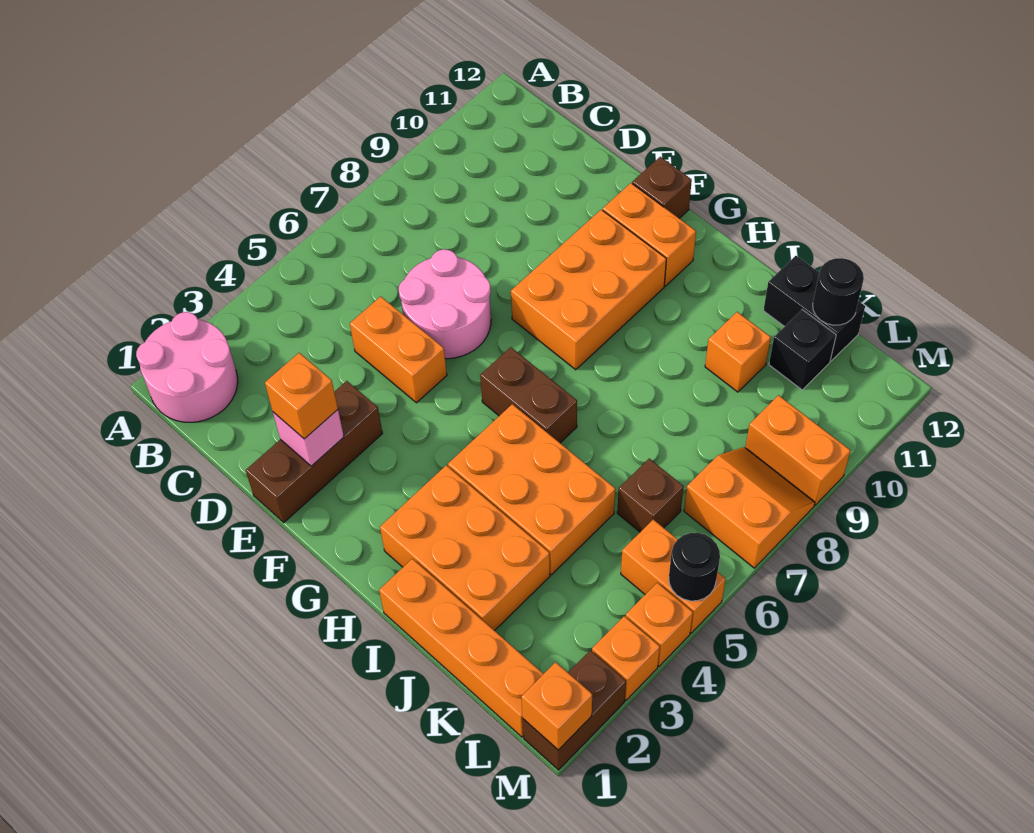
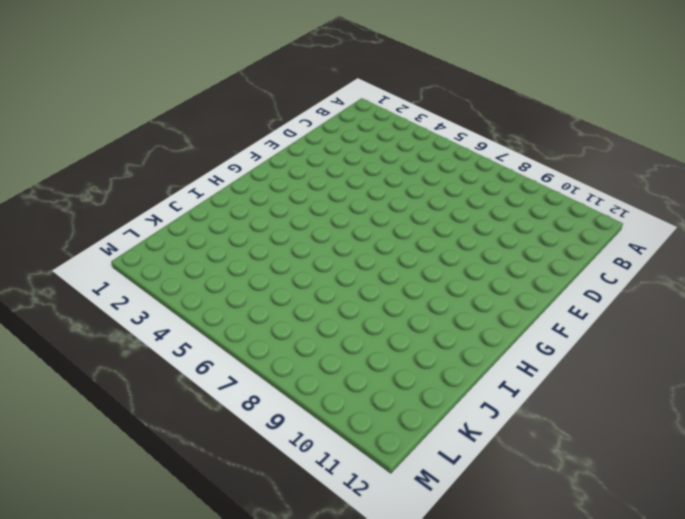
none -> pink 2x2 round brick [136,312,238,422]
none -> orange 1x2 brick [350,296,447,403]
none -> pink 2x2 round brick [399,249,491,359]

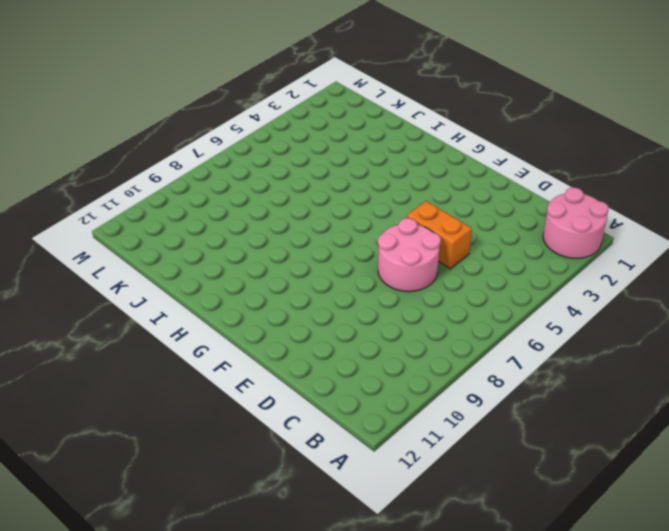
none -> brown 1x3 brick [246,381,382,523]
none -> orange 2x3 brick [511,210,666,370]
none -> orange 1x2 brick [603,183,696,286]

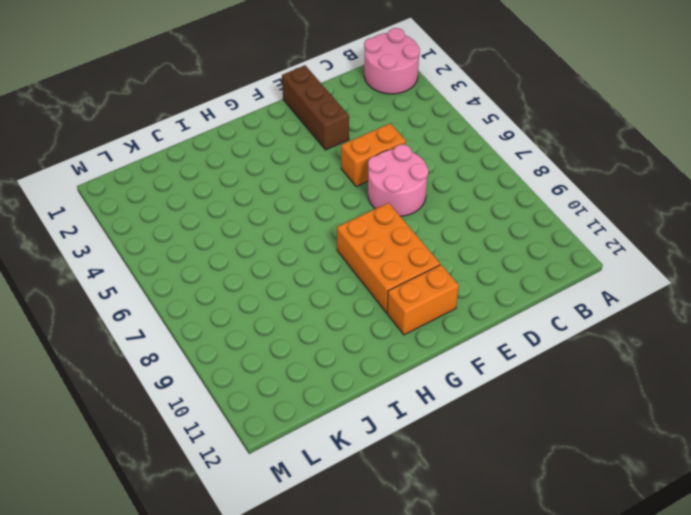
none -> brown 1x1 brick [632,157,692,218]
none -> brown 1x2 brick [480,347,577,443]
none -> orange 2x3 brick [380,465,550,631]

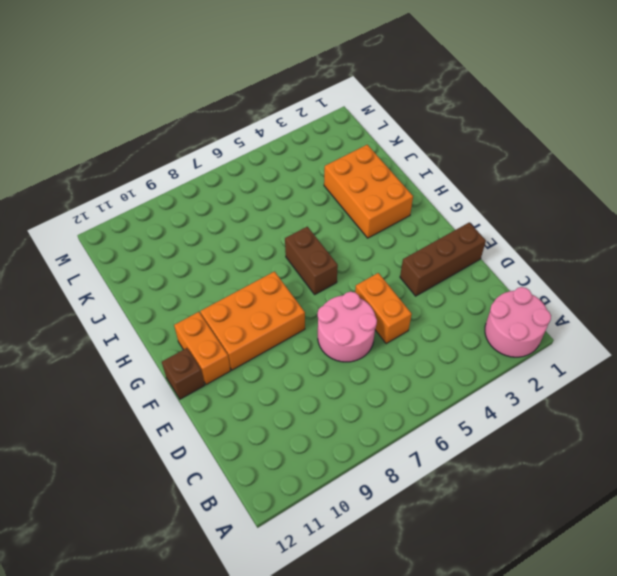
none -> orange 2x3 brick [448,404,615,575]
none -> orange 1x4 brick [379,559,543,737]
none -> orange 1x1 brick [705,312,771,392]

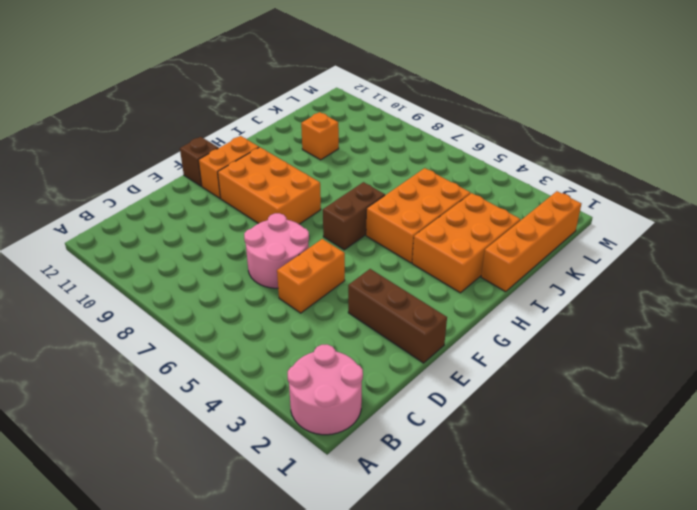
none -> black 1x2 brick [763,256,865,361]
none -> brown 1x1 brick [617,459,684,532]
none -> black 1x1 brick [769,310,836,390]

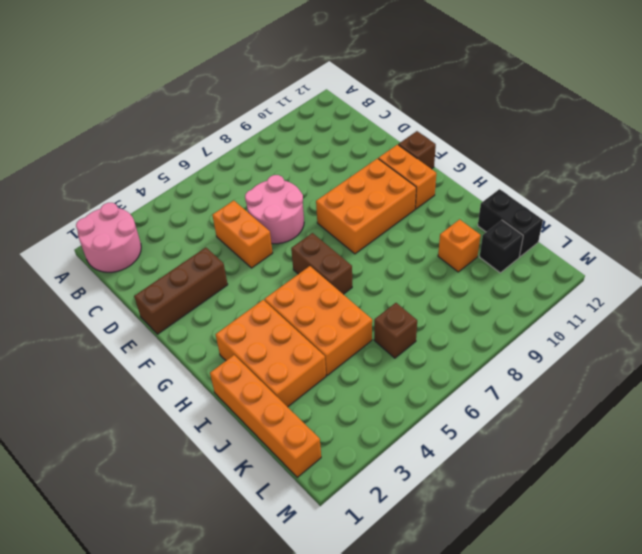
none -> orange 1x2 brick [621,519,726,633]
none -> orange 2x2 slope [684,447,815,568]
none -> orange 1x2 brick [745,395,850,505]

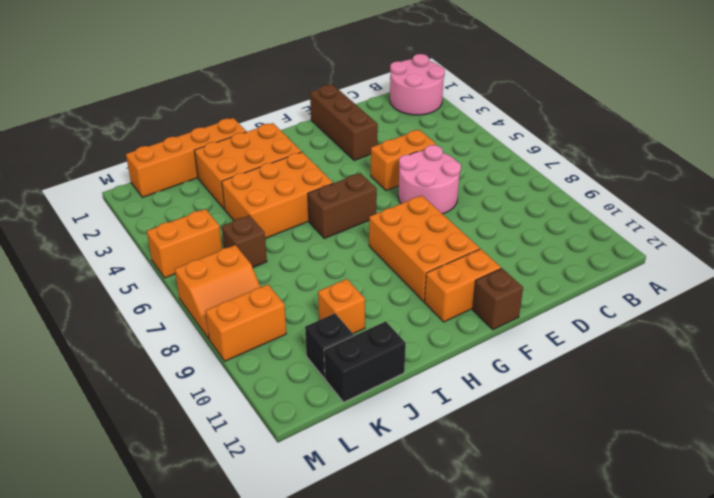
none -> brown 1x2 brick [523,650,626,770]
none -> orange 1x1 brick [592,616,660,700]
none -> orange 1x1 brick [626,583,693,666]

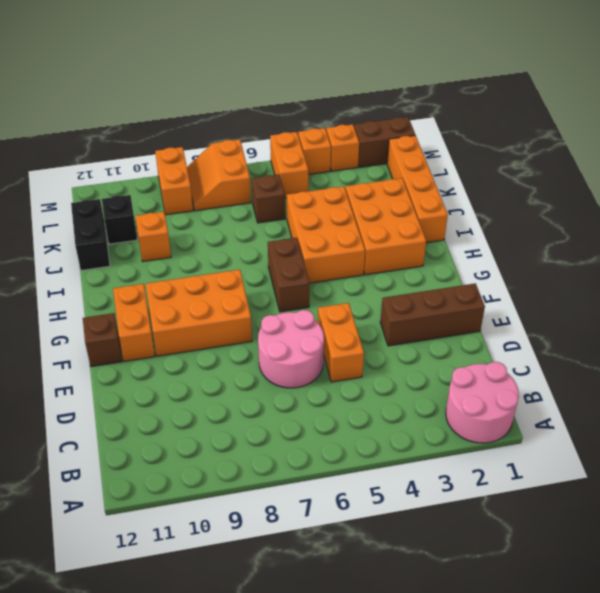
none -> pink 1x1 brick [273,410,344,466]
none -> black 1x1 round brick [813,258,864,325]
none -> orange 1x1 brick [521,662,592,750]

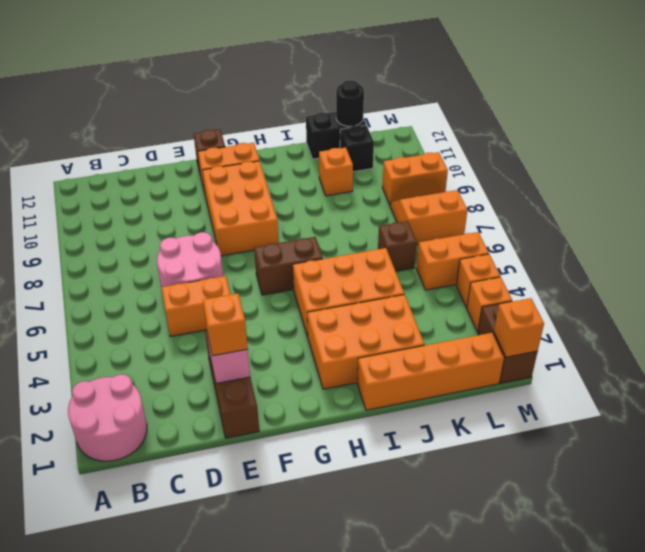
none -> black 1x1 round brick [669,533,720,601]

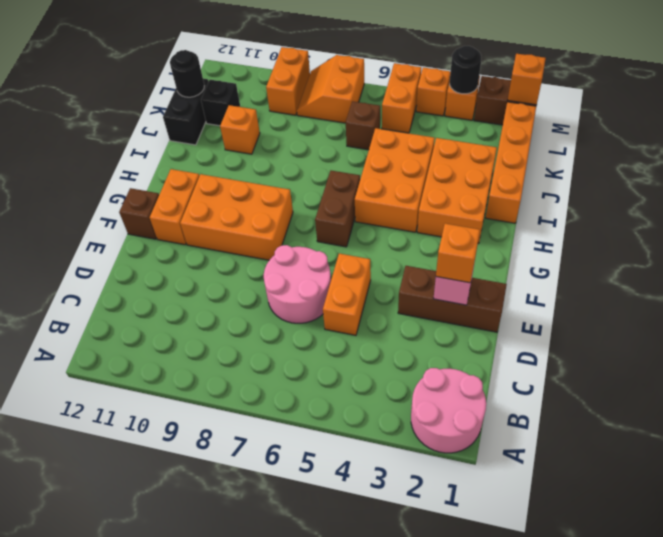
black 1x1 round brick [450,46,481,94] -> black 1x1 round brick moved to [669,533,720,601]

